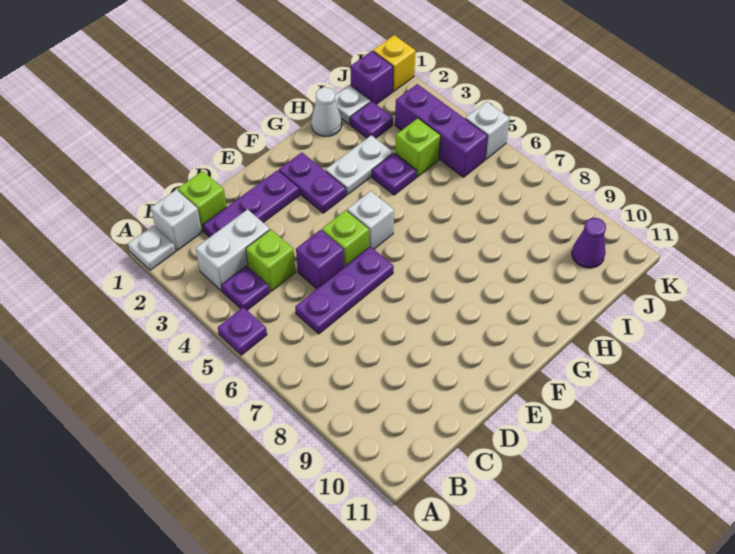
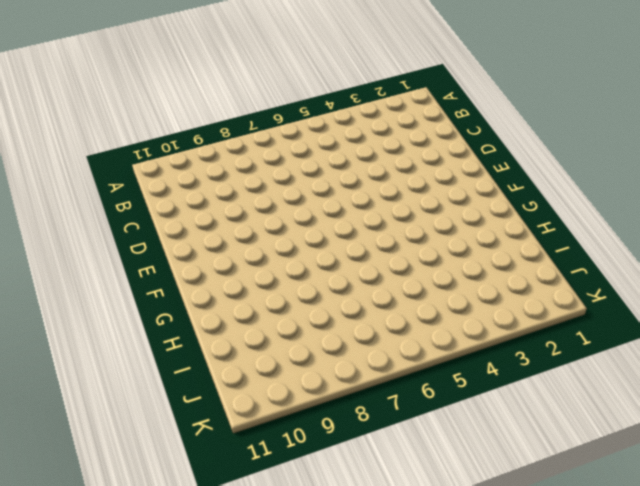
none -> white 1x1 plate [128,225,176,270]
none -> purple 1x1 plate [218,307,267,355]
none -> white 1x1 brick [151,190,202,251]

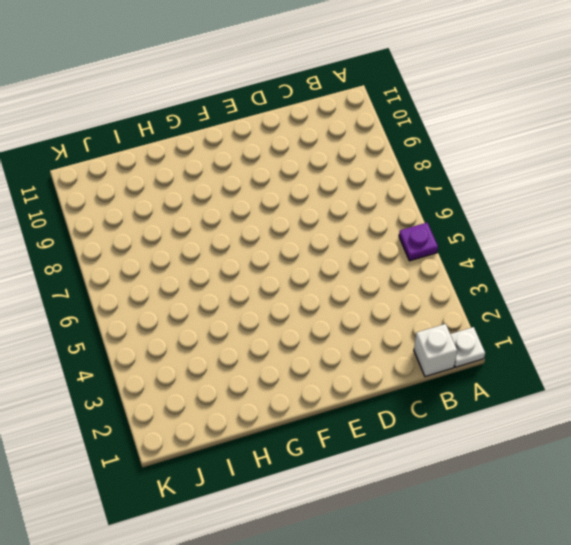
none -> white 1x2 brick [196,209,270,291]
none -> purple 1x1 plate [222,266,270,310]
none -> lime 1x1 brick [178,171,227,231]

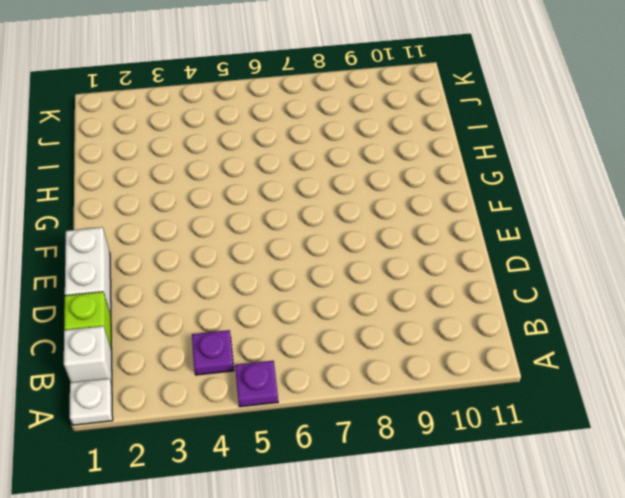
white 1x2 brick [65,227,111,315] -> white 1x2 brick moved to [196,209,270,291]
none -> purple 1x3 plate [203,170,299,237]
none -> lime 1x1 brick [246,229,296,291]
none -> purple 1x3 plate [295,247,394,334]

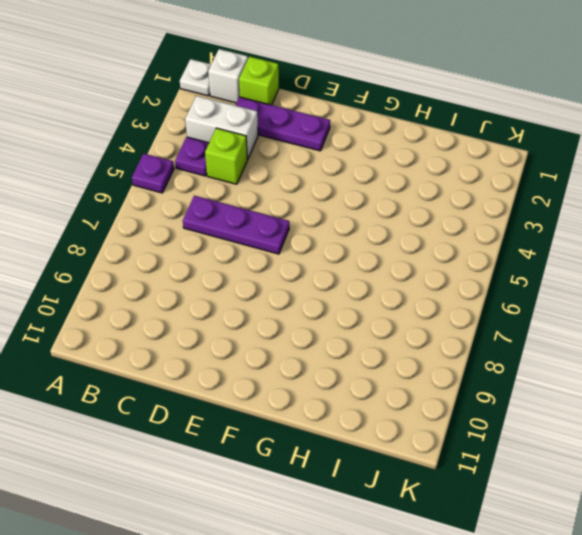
none -> purple 1x1 brick [296,230,344,289]
none -> lime 1x1 brick [322,210,369,267]
none -> purple 1x2 plate [279,152,346,213]

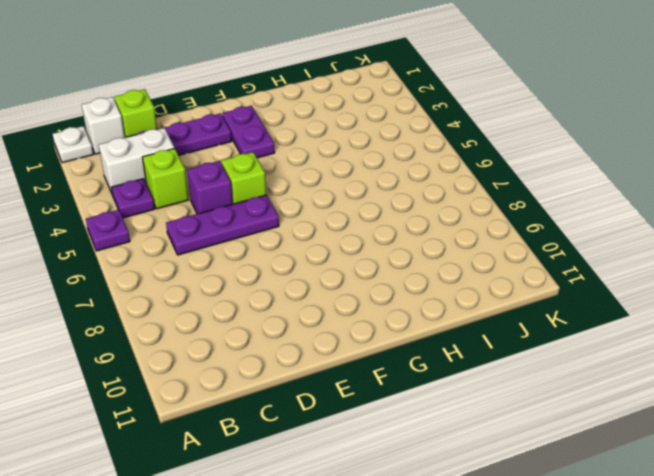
none -> white 1x1 brick [347,191,394,249]
none -> white 1x2 plate [325,135,393,195]
none -> white 1x1 cone [311,88,342,136]

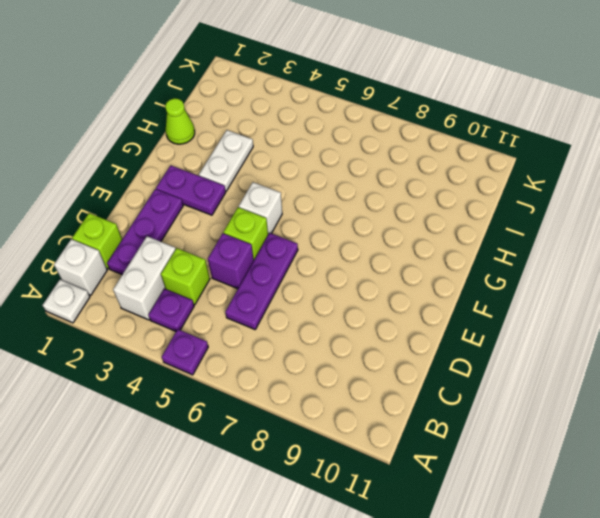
lime 1x1 cone [165,98,195,144] -> white 1x1 cone [311,88,342,136]
none -> purple 1x1 plate [372,153,417,195]
none -> white 1x1 plate [335,85,371,124]
none -> purple 1x1 plate [350,101,393,138]

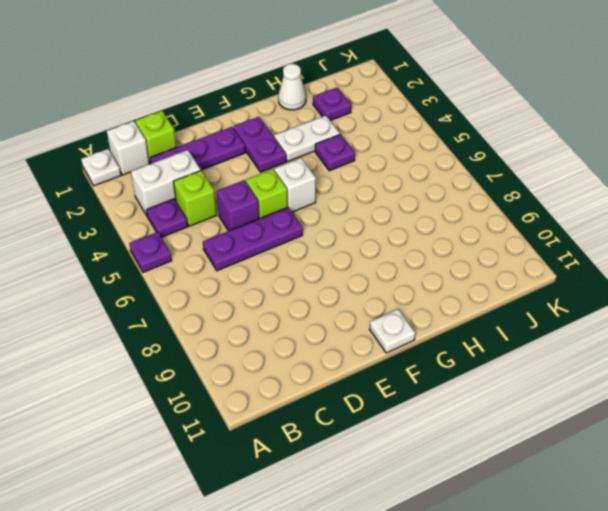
white 1x1 plate [370,309,415,353] -> white 1x1 plate moved to [335,85,371,124]
none -> lime 1x1 brick [395,118,441,177]
none -> purple 1x1 brick [350,51,393,104]
none -> purple 1x3 brick [395,84,488,177]

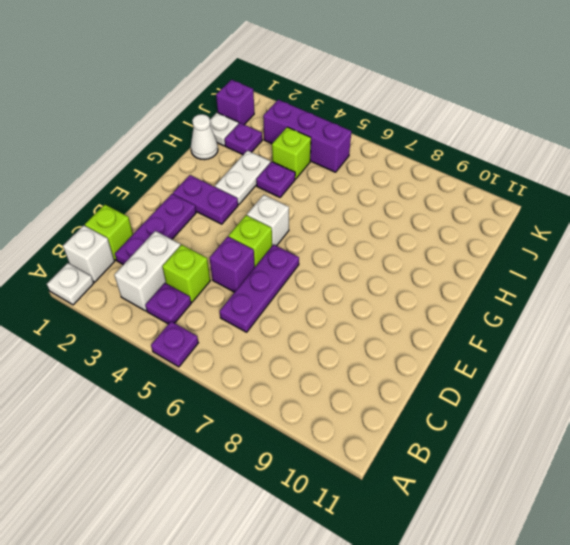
none -> purple 1x1 cone [572,218,606,268]
none -> yellow 1x1 brick [373,35,416,91]
none -> white 1x1 brick [465,101,510,160]

